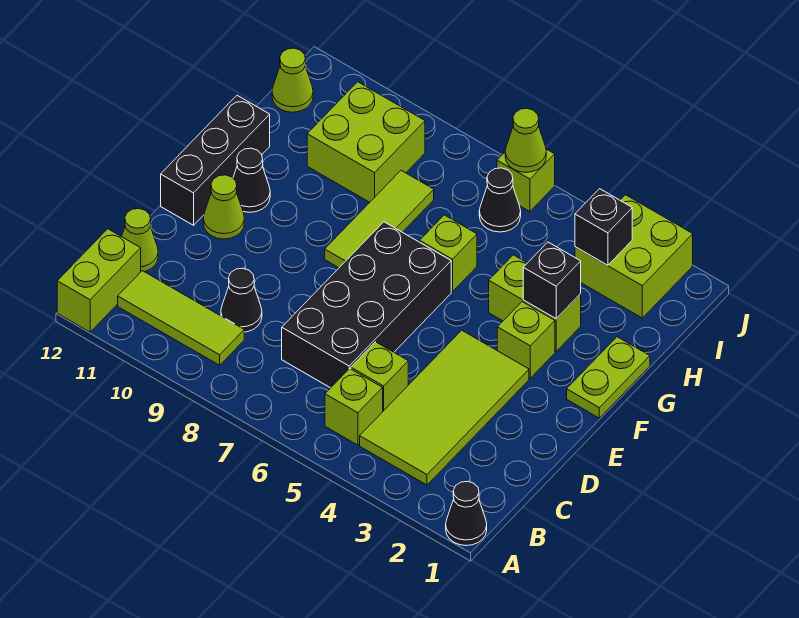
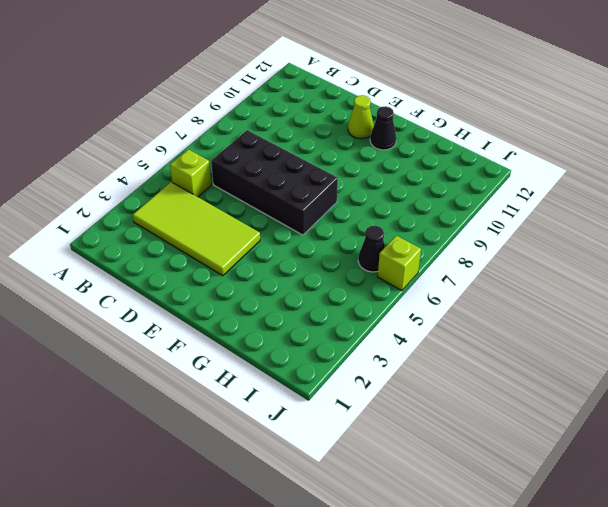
none -> black 1x1 cone [446,481,487,546]
none -> lime 1x2 brick [57,229,141,332]
none -> lime 1x3 tile [118,271,244,365]

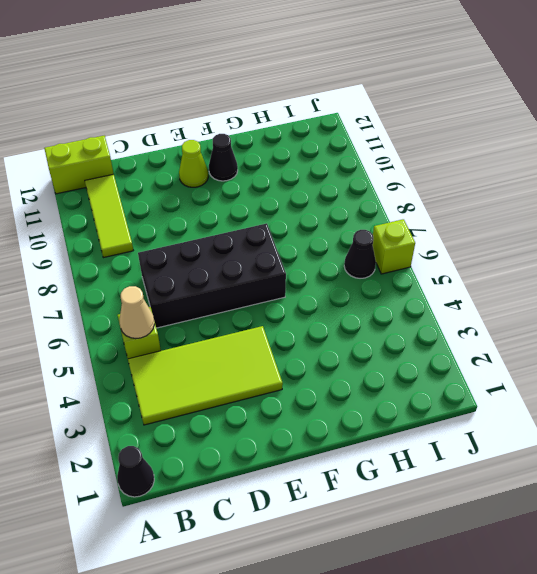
tan 1x1 cone [119,286,155,339] -> none
none -> lime 1x1 brick [351,342,408,411]
none -> black 1x1 cone [221,268,262,332]
none -> lime 1x1 cone [122,209,158,272]

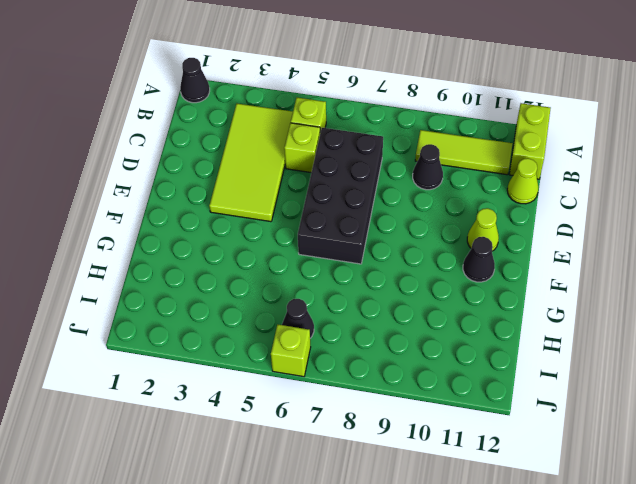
none -> black 1x3 brick [161,96,270,225]
none -> lime 1x2 plate [567,337,650,418]
none -> lime 1x1 brick [497,302,555,378]

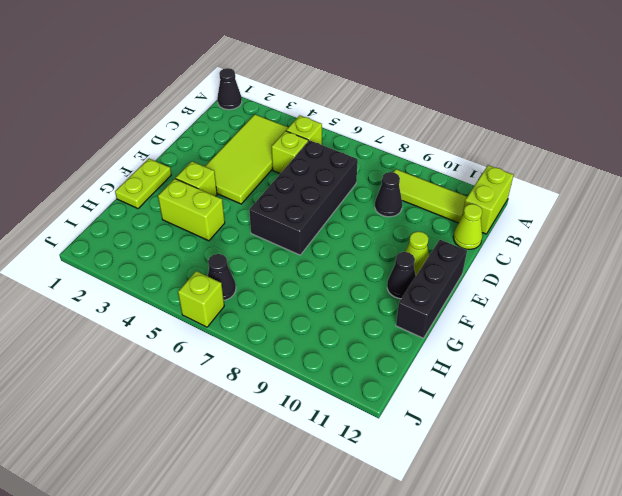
none -> lime 1x3 tile [325,171,434,268]
none -> lime 1x1 brick [420,215,477,292]
none -> lime 2x2 brick [307,82,425,202]

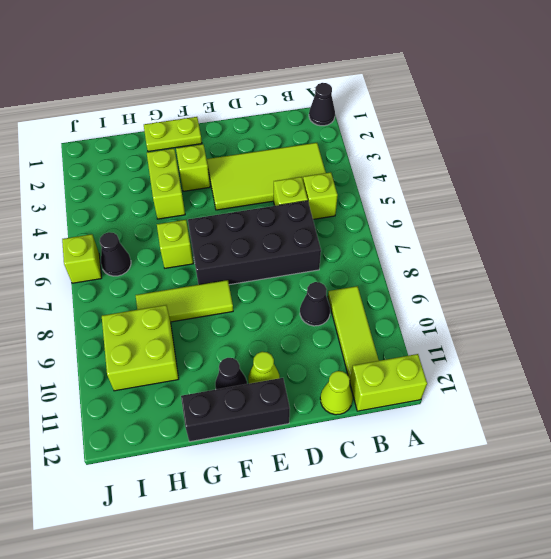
none -> lime 2x2 brick [575,195,693,318]
none -> lime 1x1 cone [272,48,313,112]
none -> black 1x1 brick [523,242,581,319]

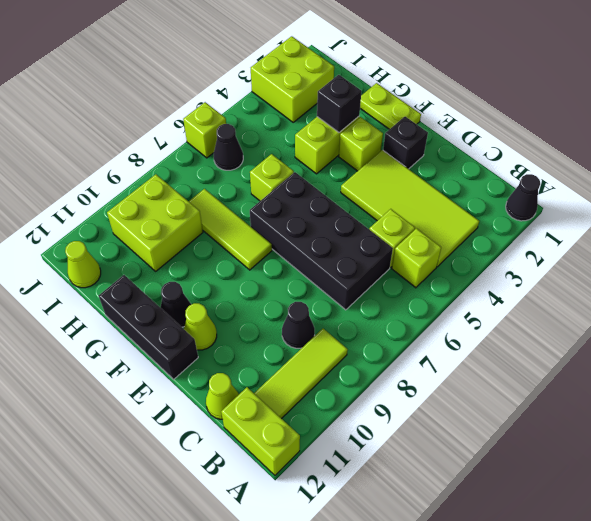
black 1x1 brick [383,117,428,169] -> black 1x1 brick moved to [575,189,632,265]
none -> lime 1x1 cone [505,108,546,173]

